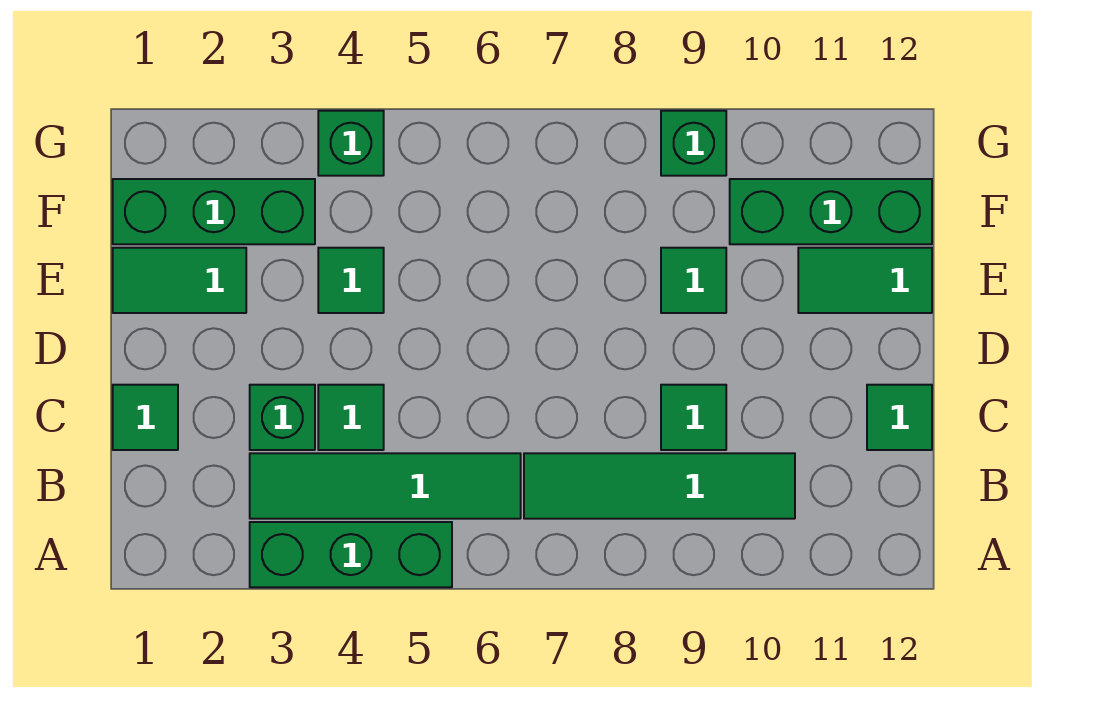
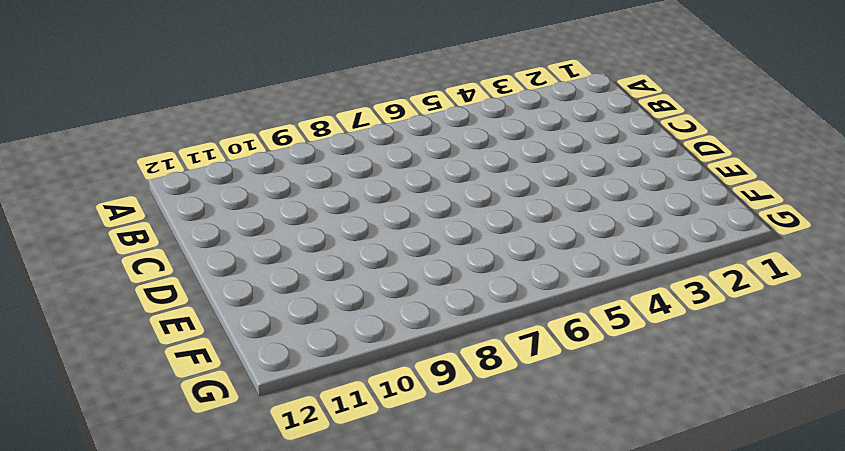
none -> green 1x3 brick [250,522,452,587]
none -> green 1x4 tile [250,453,521,519]
none -> green 1x4 tile [524,453,795,519]

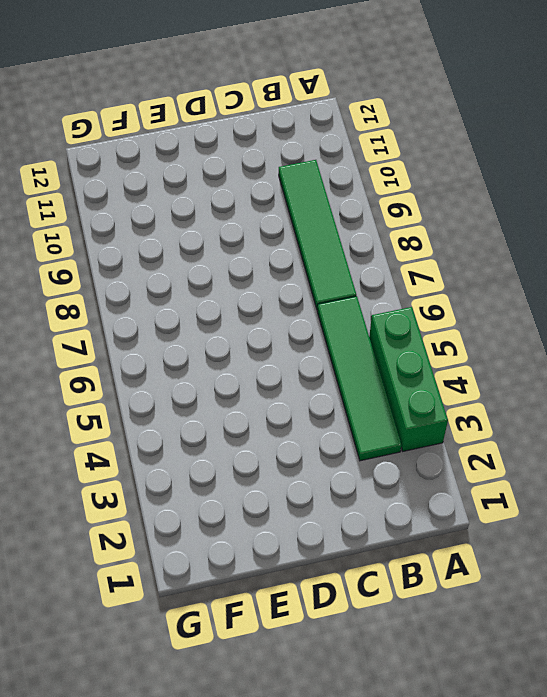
none -> green 1x1 tile [113,385,178,450]
none -> green 1x1 brick [250,385,315,450]
none -> green 1x1 tile [318,385,384,450]

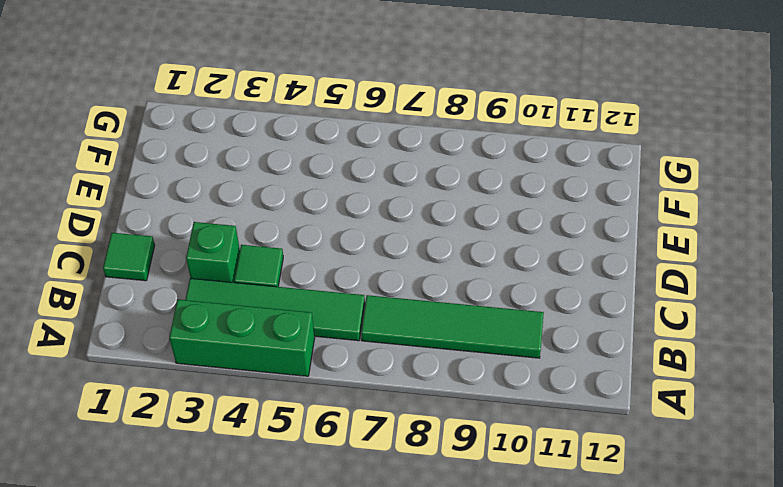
none -> green 1x1 tile [661,385,726,450]
none -> green 1x1 tile [867,385,932,450]
none -> green 1x2 tile [113,248,246,313]

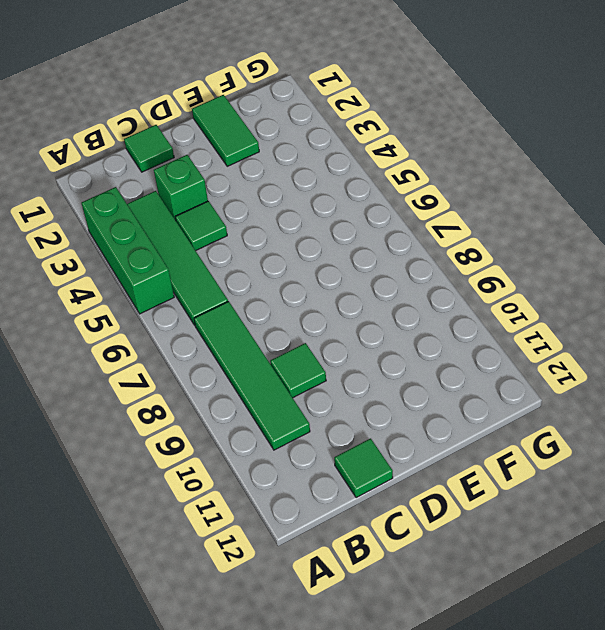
none -> green 1x1 tile [318,248,384,313]
none -> green 1x1 tile [661,248,726,313]
none -> green 1x2 tile [798,248,932,313]

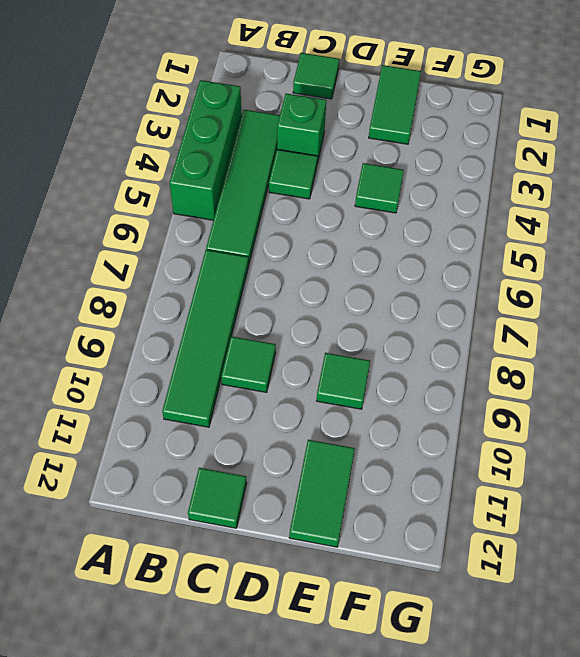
none -> green 1x3 brick [113,179,315,244]
none -> green 1x3 brick [730,179,932,244]
none -> green 1x1 brick [318,111,384,176]

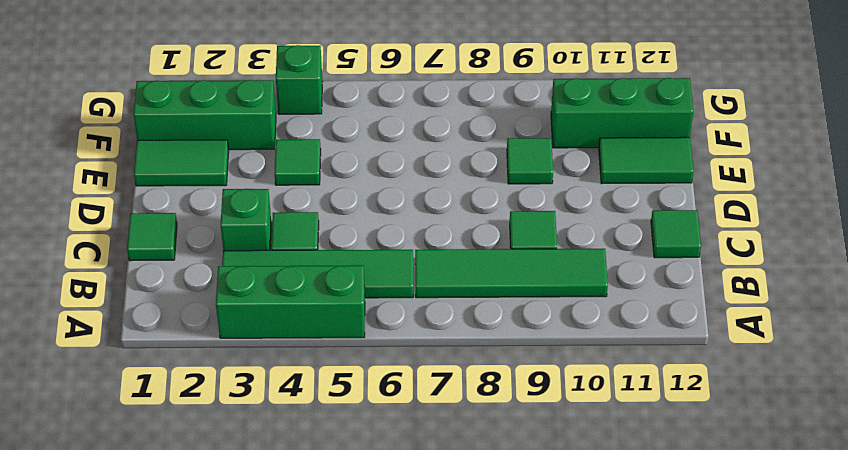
none -> green 1x1 brick [661,111,726,176]

